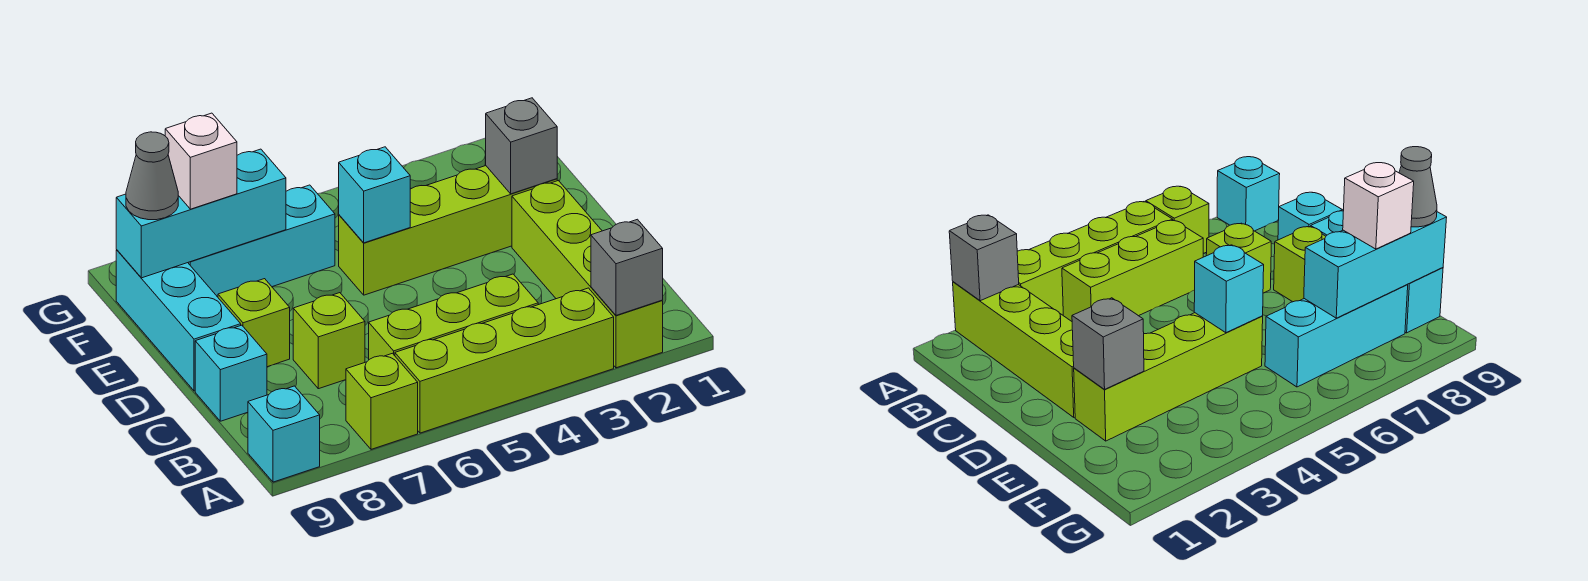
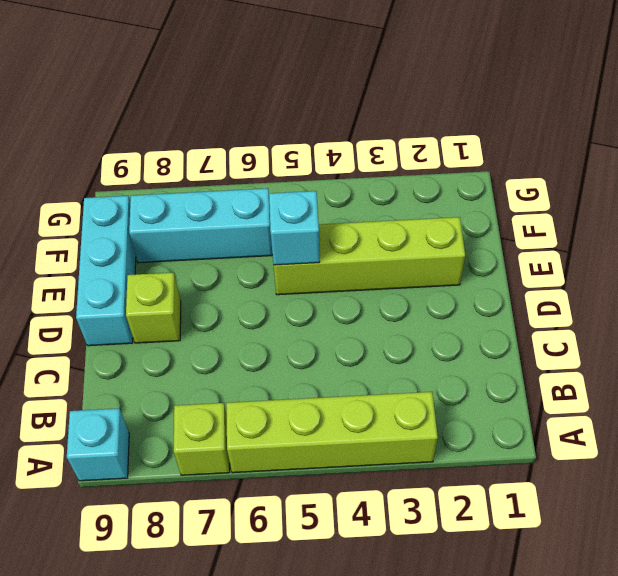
none -> lime 1x4 brick [512,181,663,368]
none -> lime 1x3 brick [369,274,538,359]
none -> lime 1x1 brick [293,293,365,389]

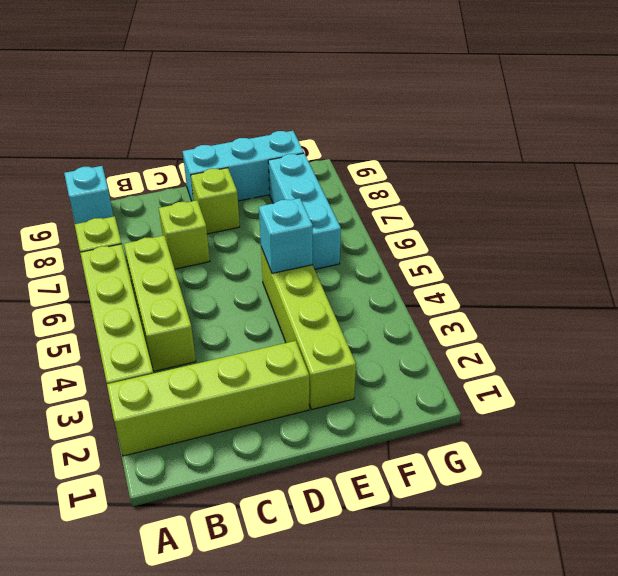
none -> cyan 1x1 brick [195,325,267,421]
none -> grey 1x1 brick [591,219,663,315]
none -> grey 1x1 brick [486,98,557,194]

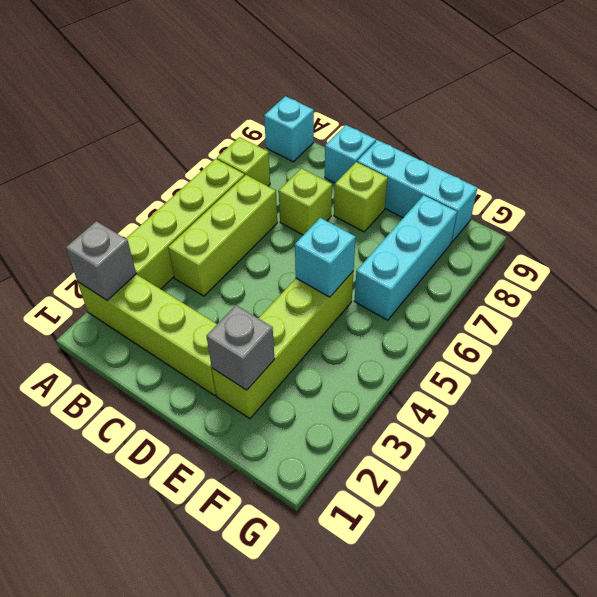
none -> cyan 1x3 brick [116,149,286,278]
none -> white 1x1 brick [165,113,237,209]
none -> grey 1x1 cone [126,132,178,220]

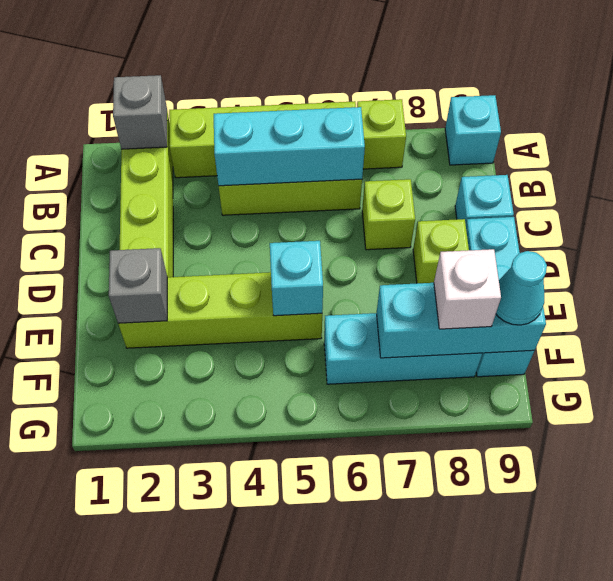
cyan 1x3 brick [214,107,365,186] -> none
cyan 1x1 cone [496,251,547,325] -> grey 1x1 cone [126,132,178,220]

